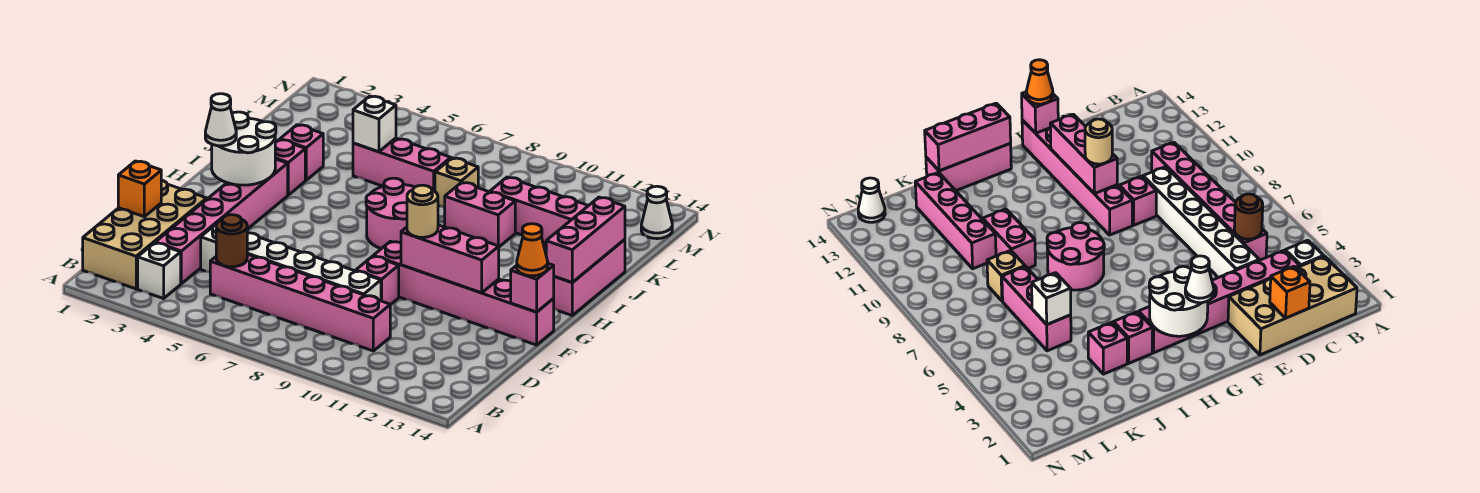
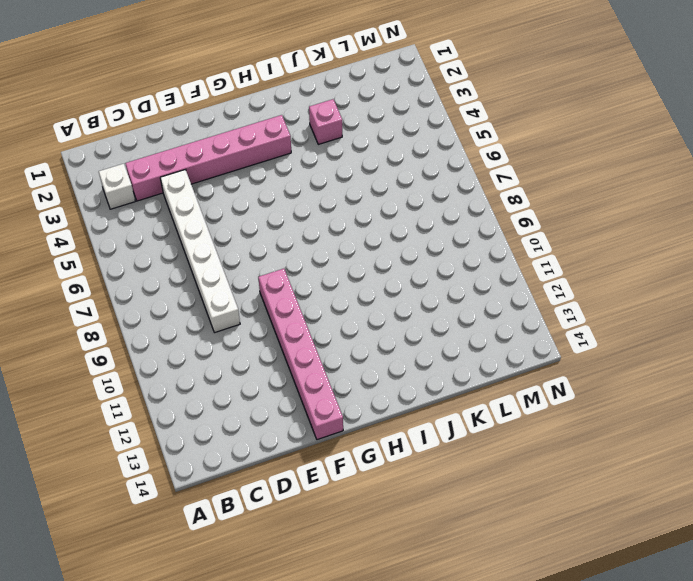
none -> tan 2x4 brick [83,180,207,289]
none -> pink 1x6 brick [210,254,390,351]
none -> pink 1x1 brick [356,256,399,305]

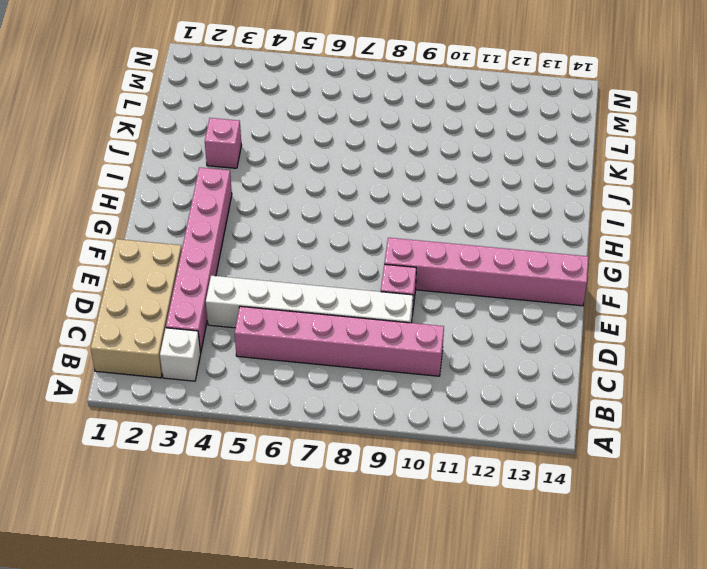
none -> pink 2x2 round brick [366,178,414,249]
none -> pink 1x3 brick [553,239,625,315]
none -> pink 1x1 brick [275,139,305,195]

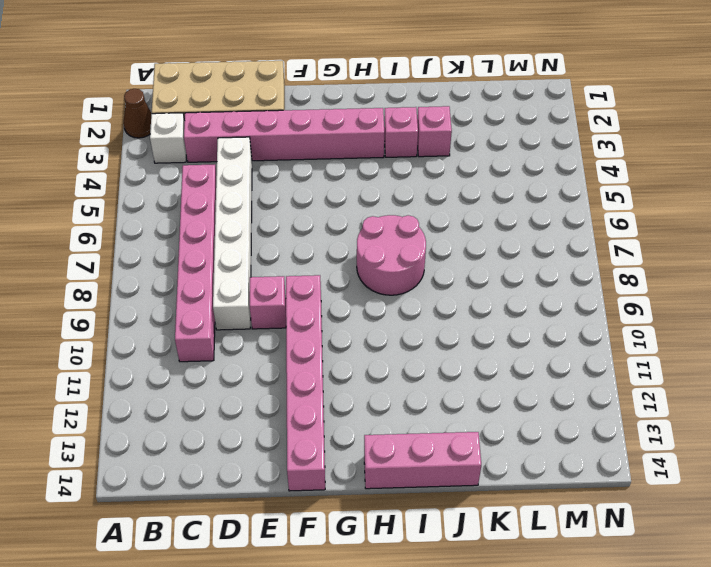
brown 1x1 cone [124,89,152,138] -> none
none -> pink 1x2 brick [445,182,515,247]
none -> pink 1x3 brick [353,138,451,191]
none -> tan 1x1 brick [435,158,478,207]

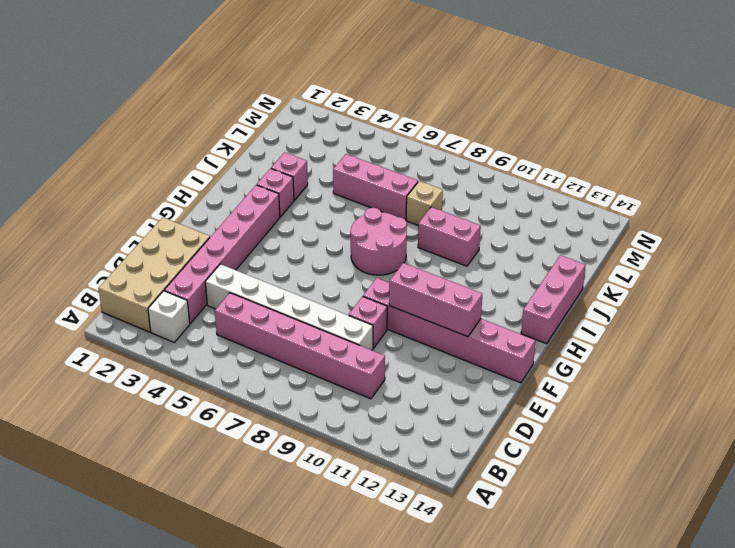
none -> pink 1x4 brick [490,177,588,243]
none -> white 1x1 cone [641,186,672,239]
none -> brown 1x1 round brick [216,215,247,267]

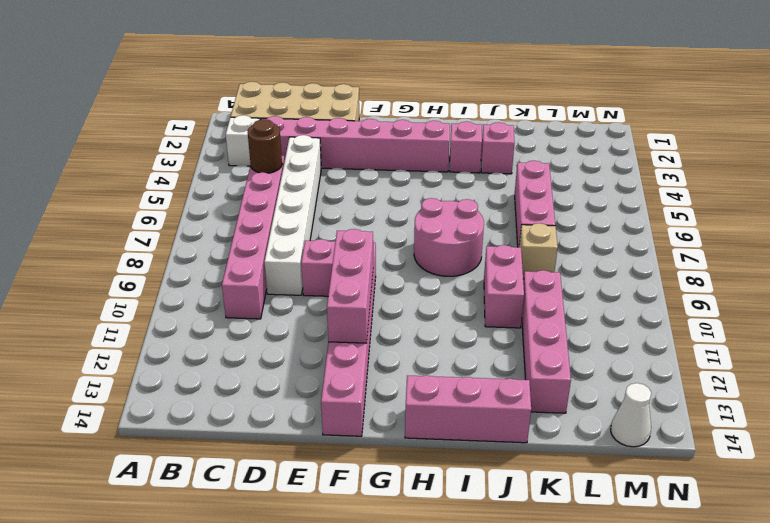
none -> orange 1x1 brick [118,161,161,217]
none -> pink 1x1 brick [511,264,554,312]
none -> white 2x2 round brick [212,112,276,185]

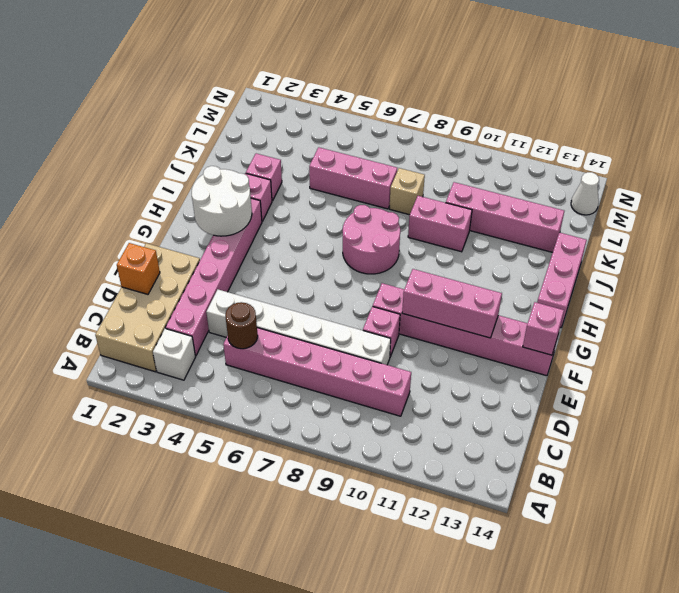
none -> pink 1x3 brick [546,197,625,282]
none -> white 1x1 brick [353,96,396,152]
none -> tan 1x1 round brick [407,185,438,237]

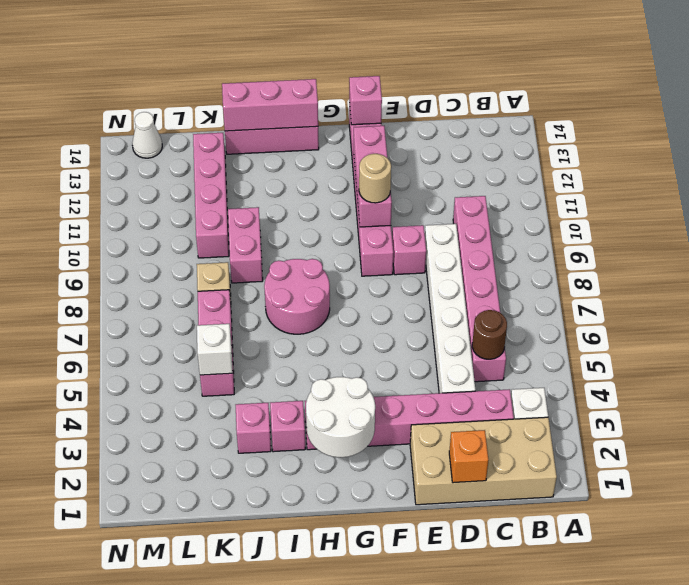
none -> orange 1x1 cone [517,224,548,276]
none -> white 1x1 cone [205,94,236,146]

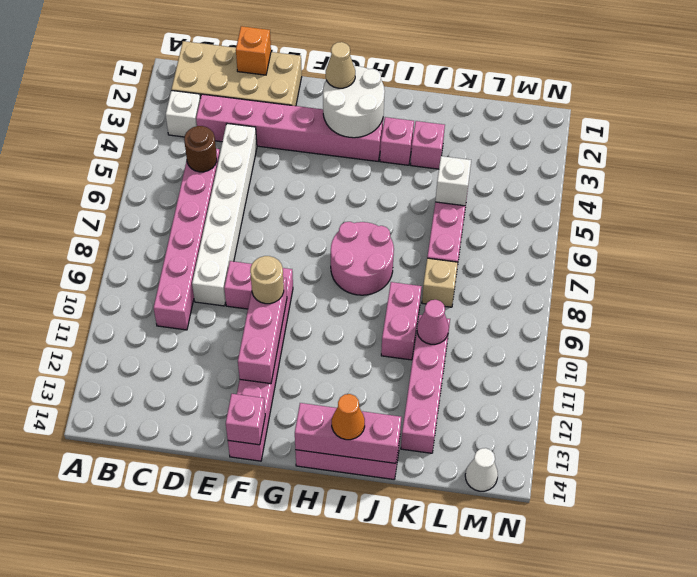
tan 1x1 cone [326,42,355,88] -> white 1x1 cone [205,94,236,146]
orange 1x1 cone [332,394,365,440] -> orange 1x1 cone moved to [517,224,548,276]
pink 1x1 cone [417,300,449,344] -> none

